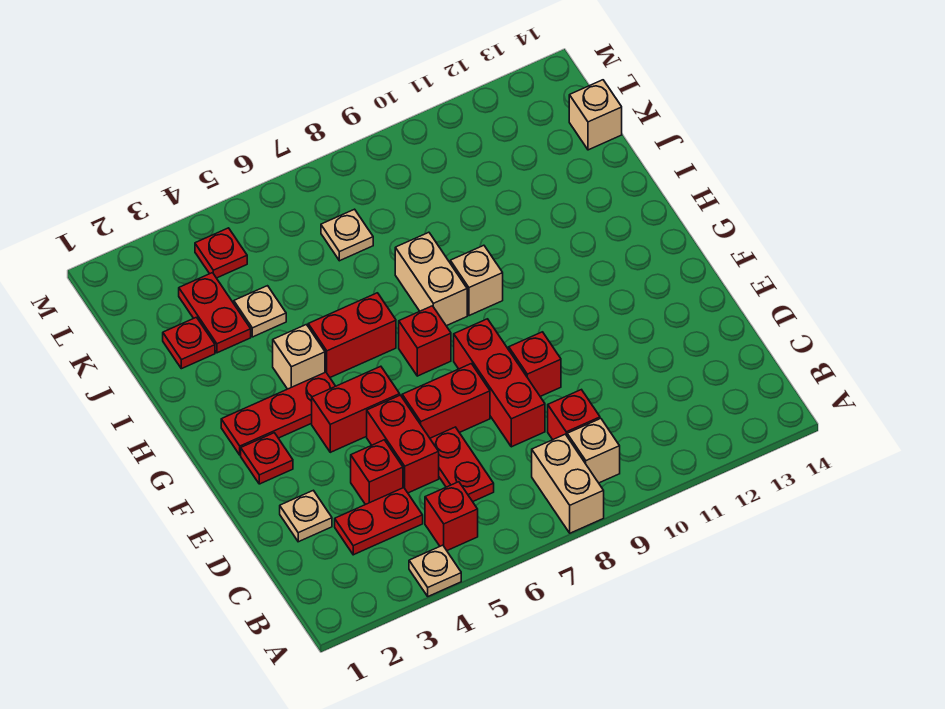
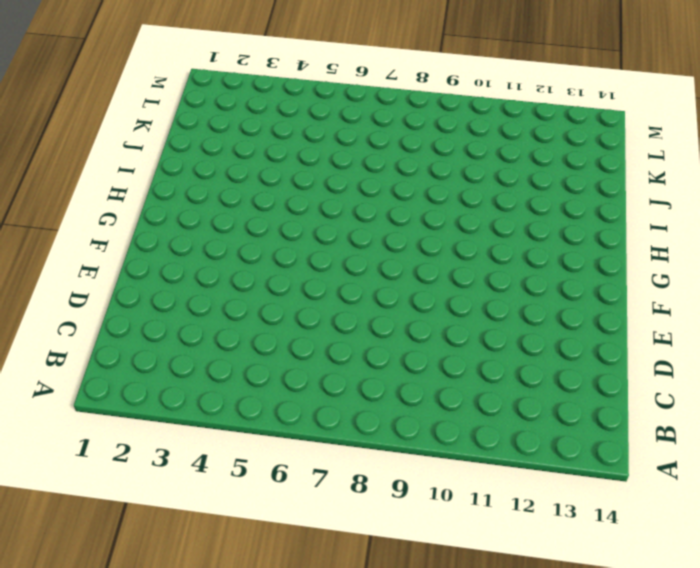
none -> tan 1x1 plate [409,545,461,596]
none -> tan 1x2 brick [532,434,604,533]
none -> red 1x1 brick [425,482,478,550]

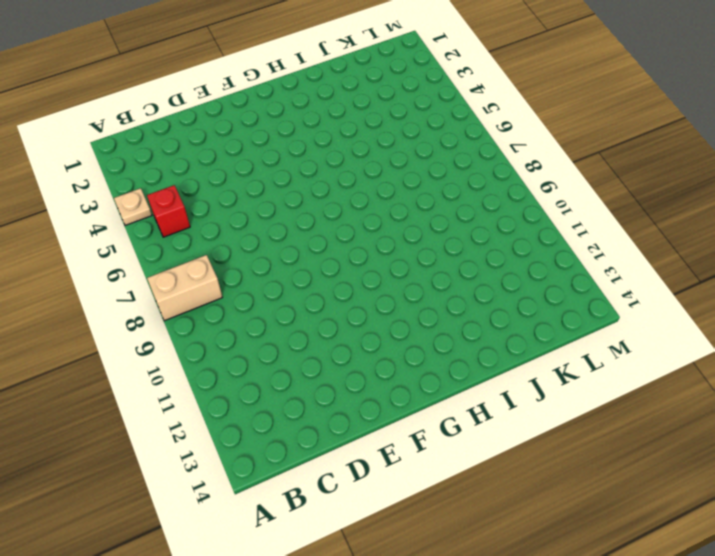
none -> tan 1x1 brick [567,419,620,483]
none -> red 1x2 plate [335,488,423,555]
none -> red 1x2 plate [430,427,494,502]

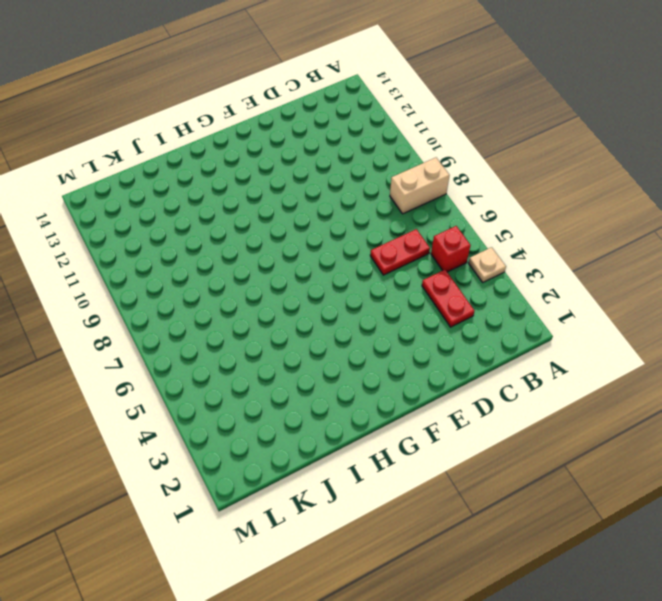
none -> tan 1x1 brick [567,419,620,483]
none -> red 1x1 brick [548,390,600,440]
none -> tan 1x1 plate [280,490,332,542]

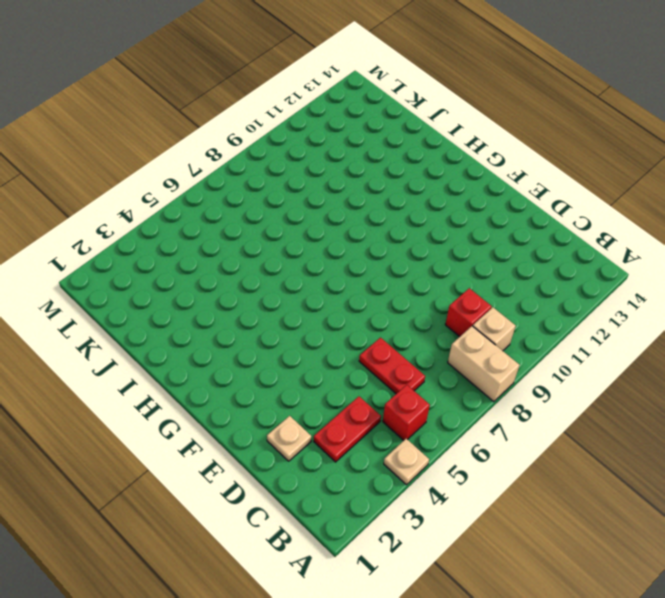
none -> red 1x1 brick [351,440,403,505]
none -> red 1x2 brick [367,395,439,493]
none -> red 1x3 brick [454,319,545,447]

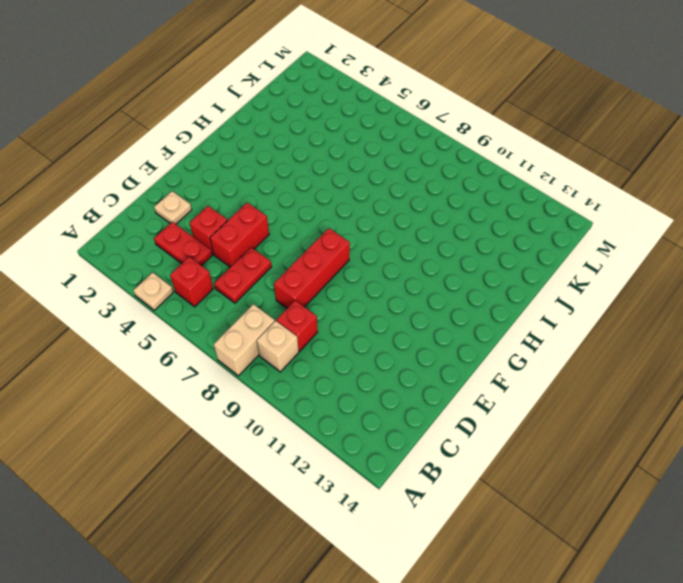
none -> red 1x2 brick [402,364,490,438]
none -> red 1x1 brick [509,332,561,396]
none -> red 1x1 plate [241,433,293,484]

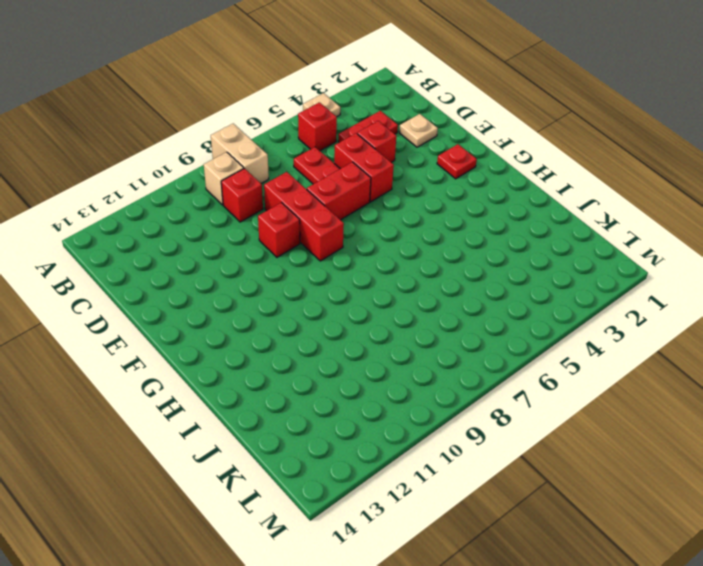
none -> red 1x2 brick [312,366,400,452]
none -> red 1x3 plate [221,372,335,455]
none -> red 1x1 brick [399,306,451,376]

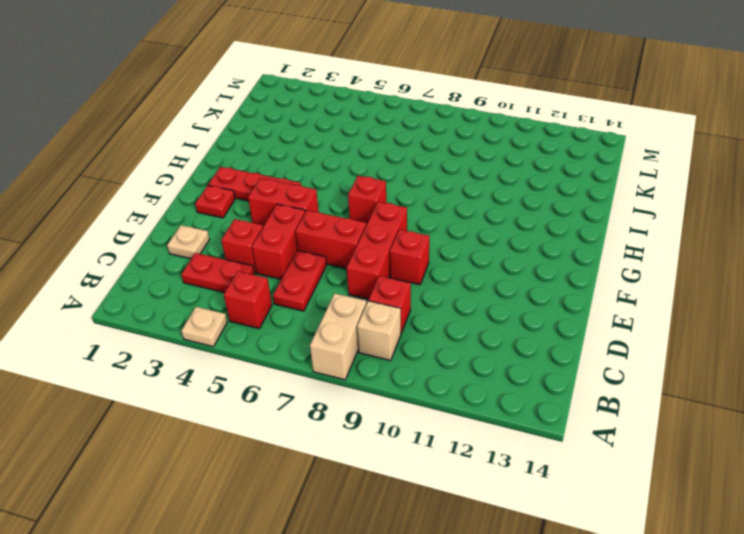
none -> tan 1x1 brick [273,325,325,389]
none -> red 1x2 brick [308,293,396,377]
none -> tan 1x2 brick [395,232,467,326]

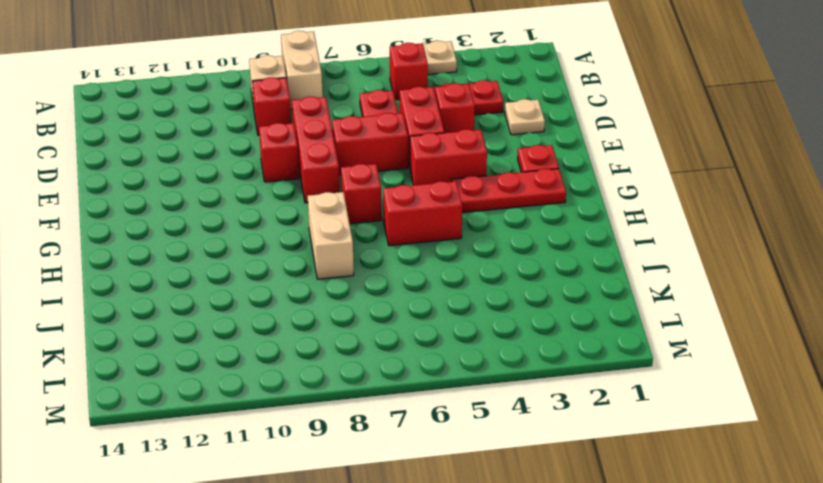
none -> tan 1x1 brick [273,325,325,389]
none -> tan 1x1 brick [450,245,503,316]
none -> red 1x1 plate [163,317,215,369]

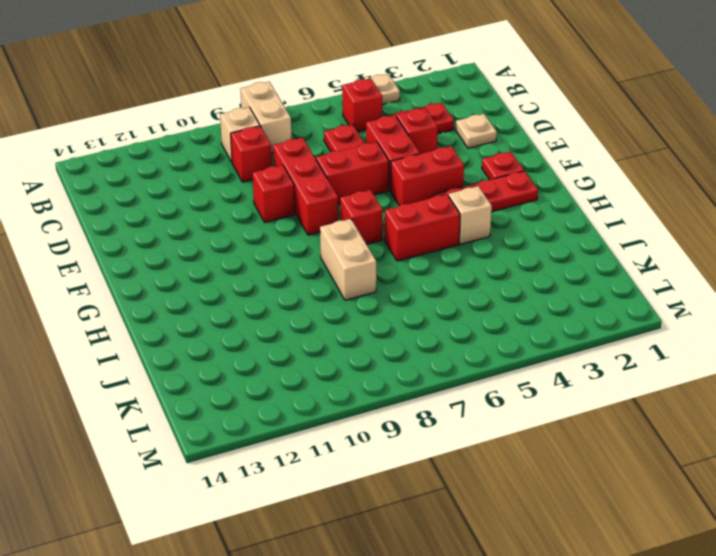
none -> tan 1x1 brick [450,245,503,316]
none -> red 1x1 plate [163,317,215,369]
none -> red 1x2 plate [179,273,251,353]

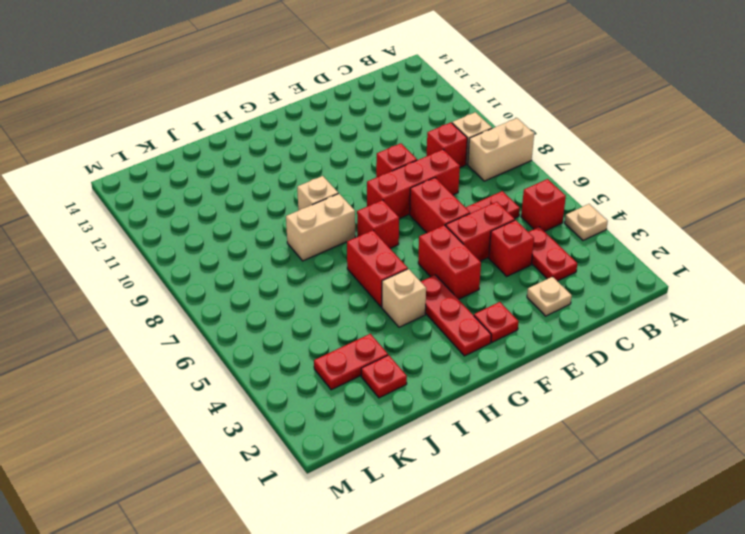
none -> tan 1x1 plate [234,286,286,337]
none -> tan 1x1 plate [321,209,373,261]
none -> tan 1x1 brick [569,80,622,150]

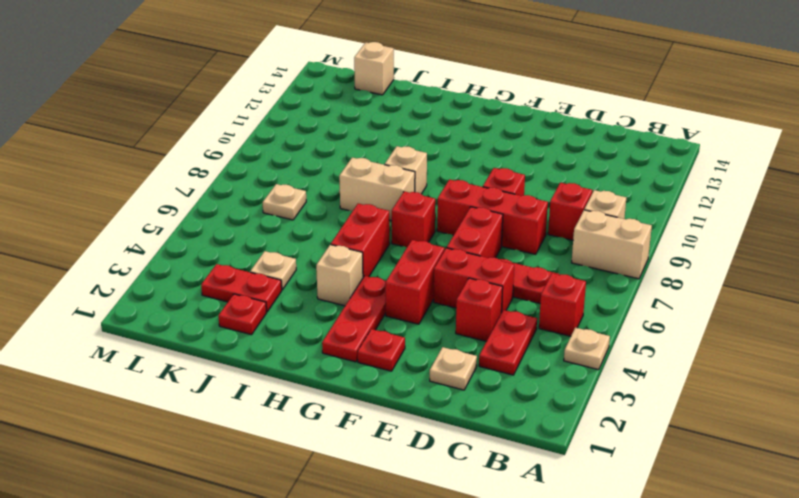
none -> red 1x1 plate [195,228,247,278]

